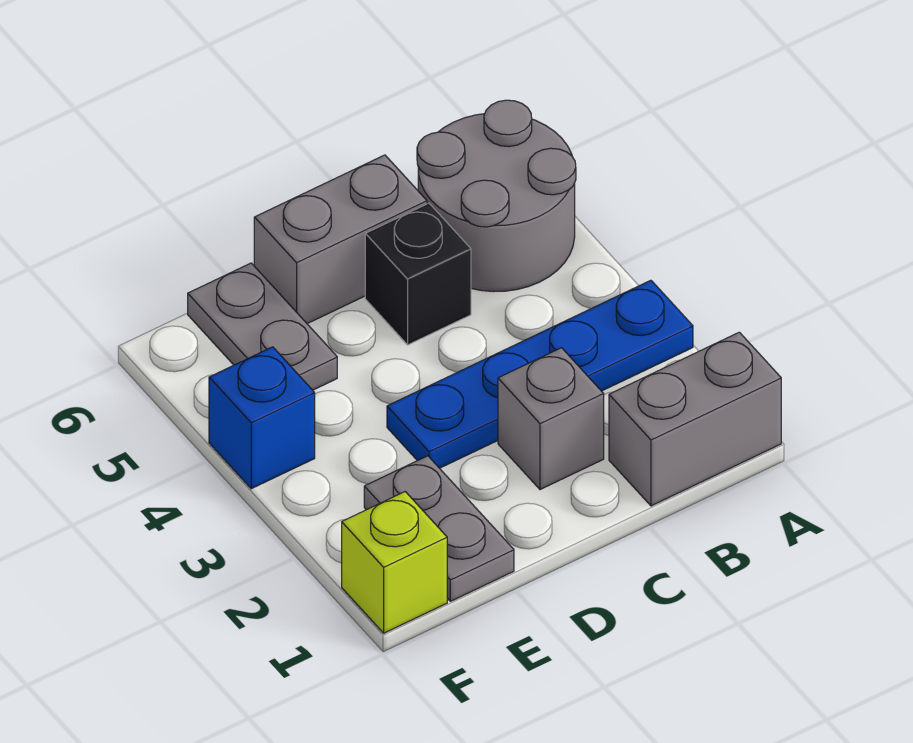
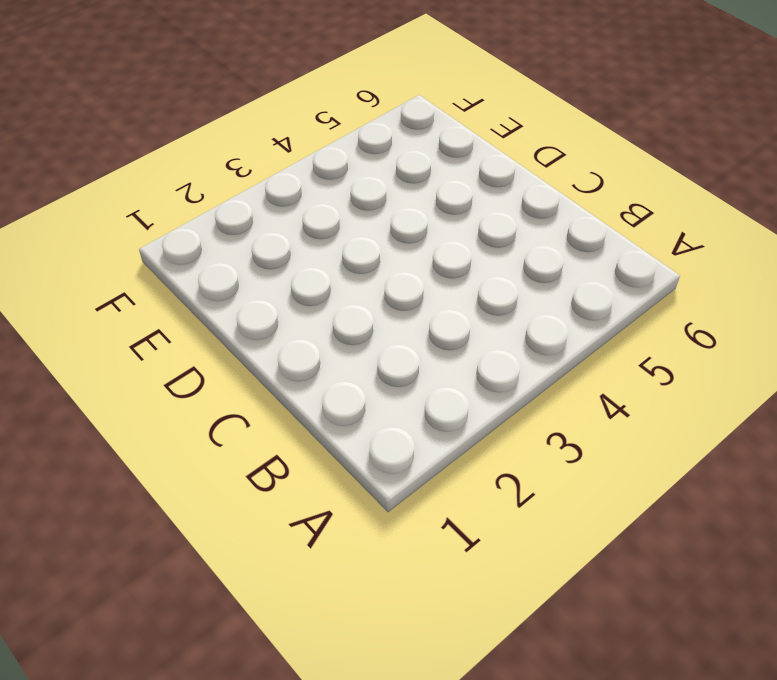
none -> grey 1x2 brick [609,332,781,506]
none -> blue 1x4 plate [387,280,693,468]

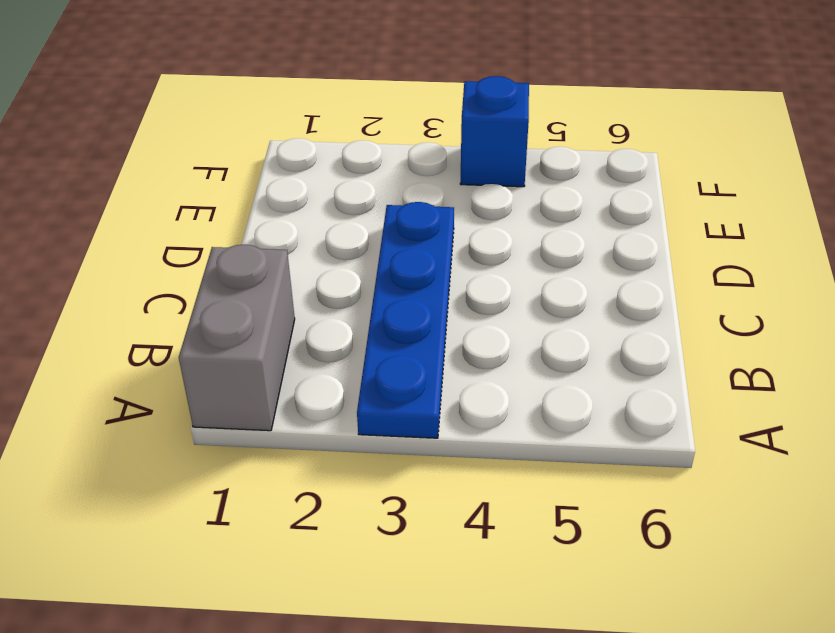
none -> grey 2x2 round brick [417,100,576,292]
none -> grey 1x1 brick [498,348,604,489]

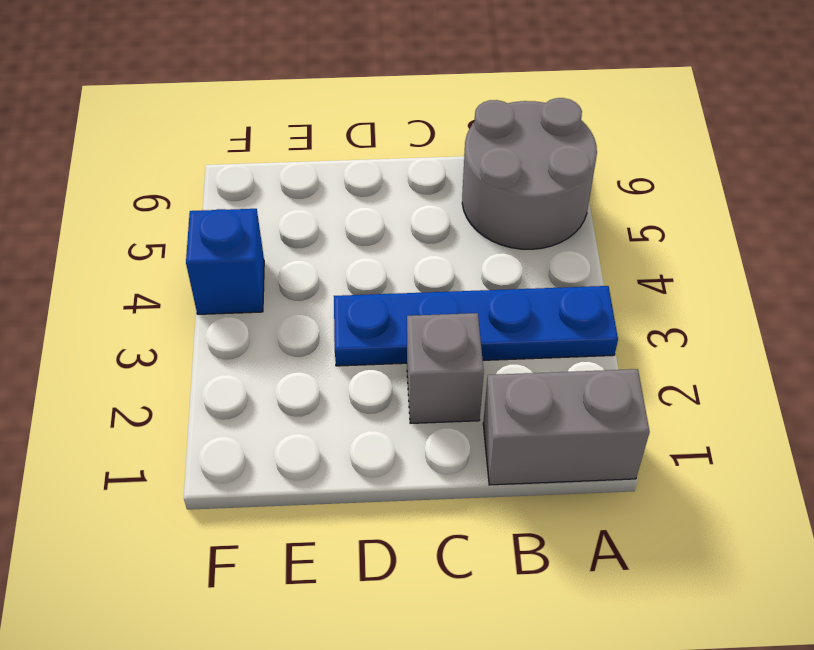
none -> black 1x1 brick [365,203,471,345]
none -> grey 1x2 brick [254,155,427,324]

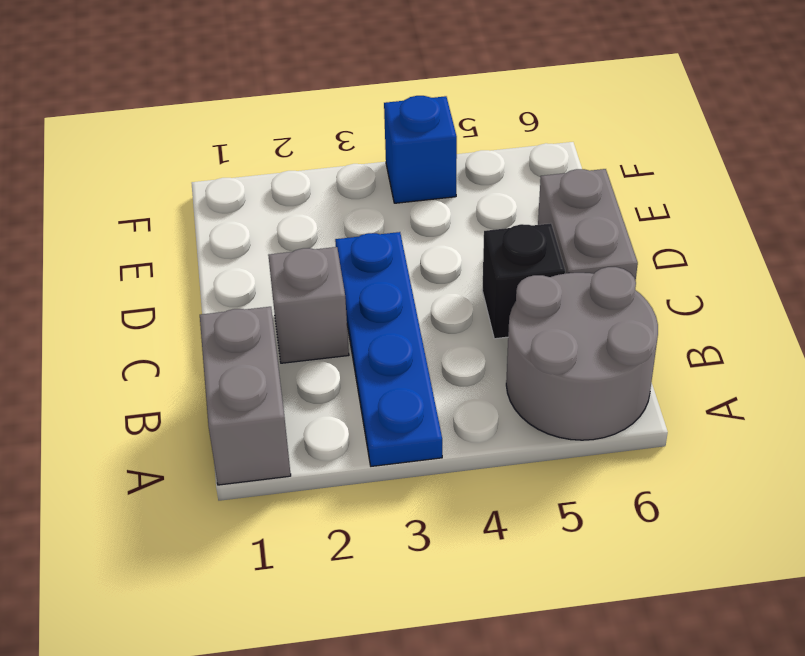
none -> grey 1x2 plate [364,456,514,601]
none -> grey 1x2 plate [188,263,337,390]

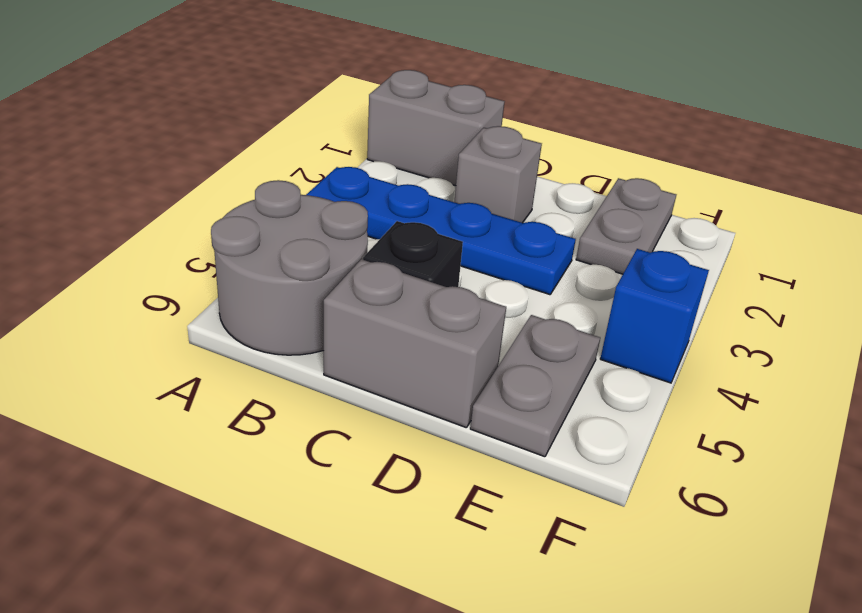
none -> lime 1x1 brick [342,492,447,633]

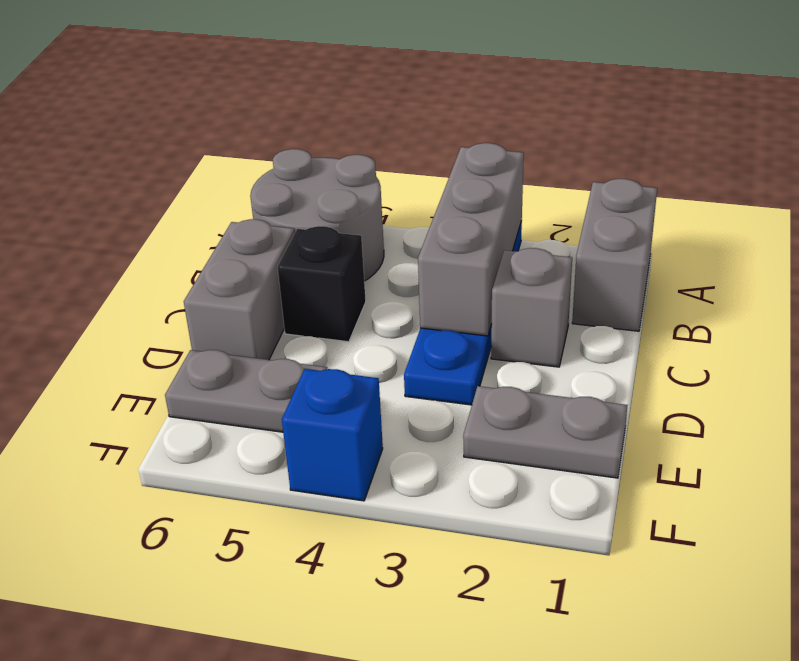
grey 1x3 brick [418,143,524,336] -> none
none -> lime 1x1 brick [342,492,447,633]

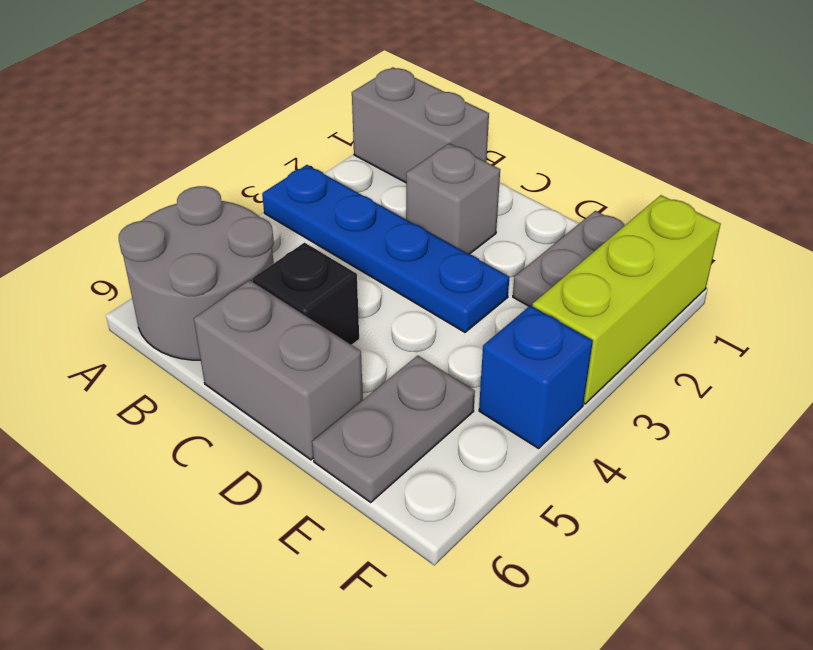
lime 1x3 brick [533,195,721,404] -> lime 1x1 brick [342,492,447,633]

